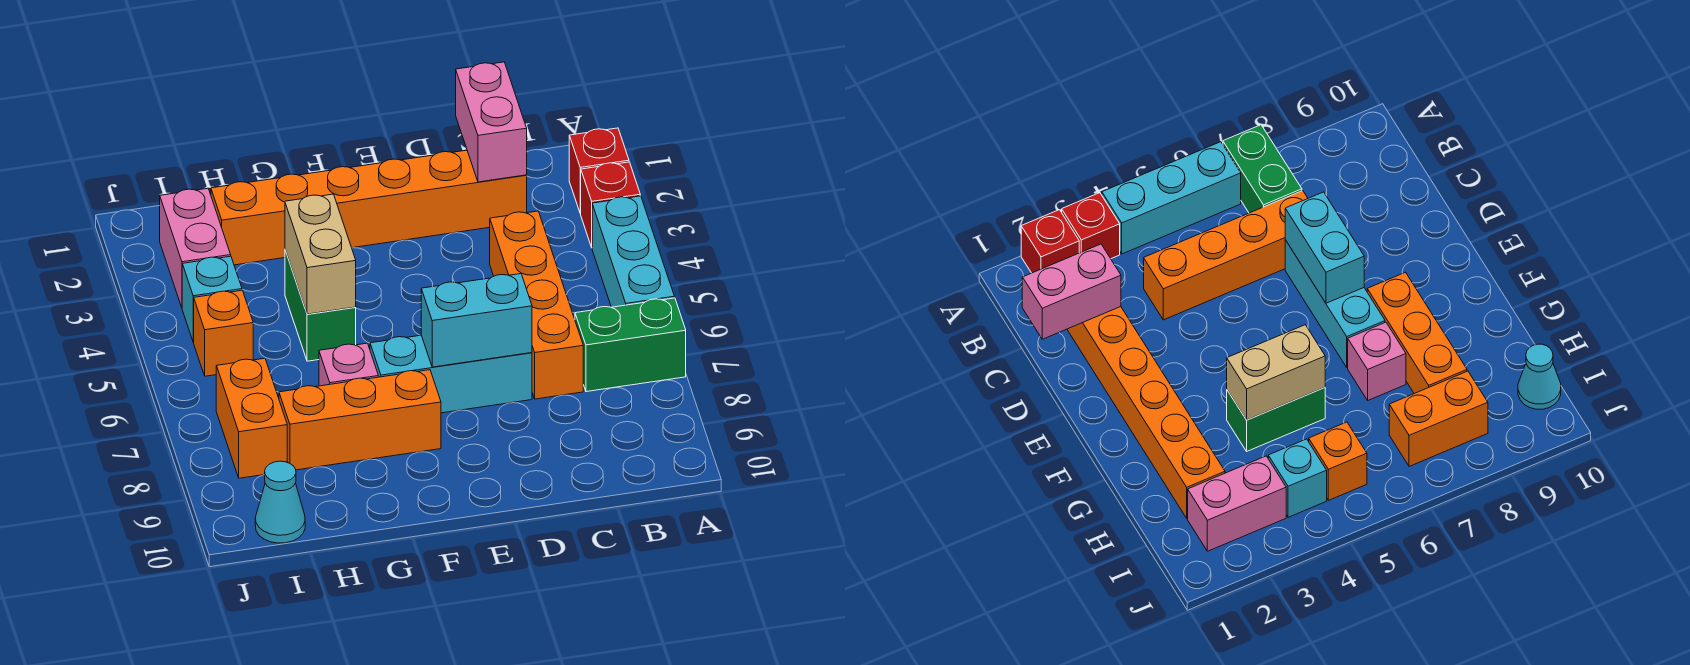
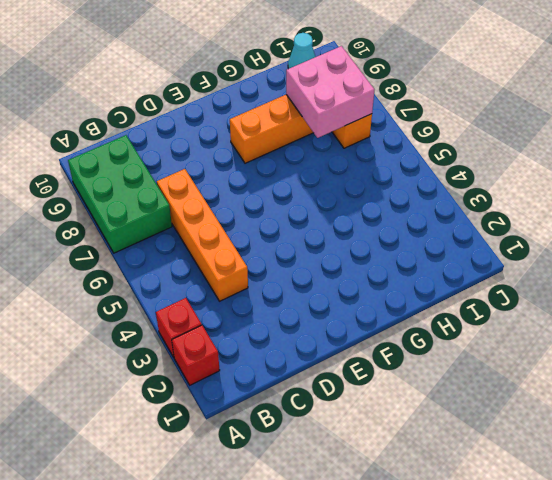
green 2x3 brick [68,135,172,253] -> green 1x2 brick [575,298,686,392]
pink 2x2 brick [286,46,374,138] -> none
none -> cyan 1x3 brick [592,196,674,307]
none -> orange 1x6 brick [211,150,527,265]
none -> cyan 1x3 brick [370,335,532,413]

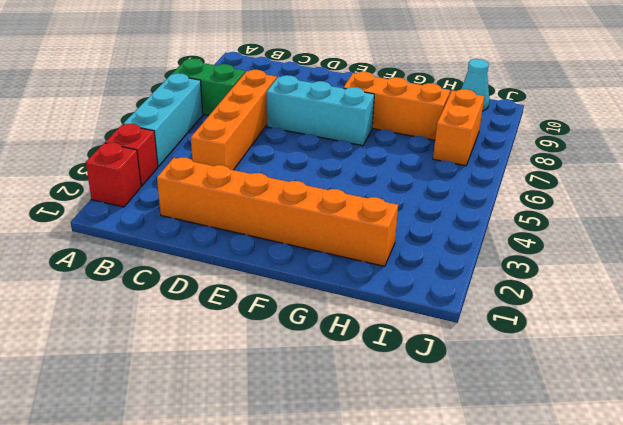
none -> green 1x2 brick [285,250,356,361]
none -> pink 1x1 brick [319,343,378,386]
none -> pink 1x2 brick [160,188,231,307]

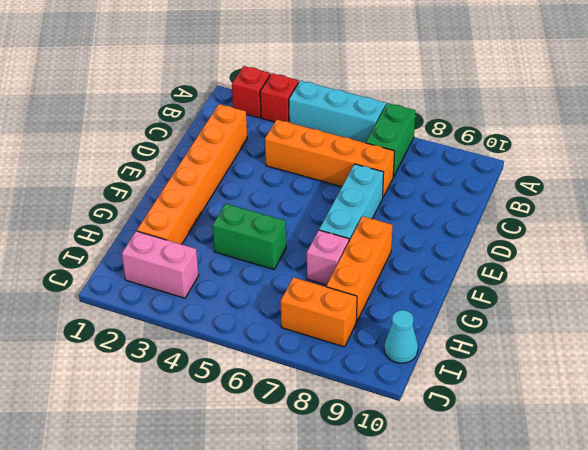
none -> cyan 1x1 brick [182,256,242,342]
none -> orange 1x1 brick [194,290,253,376]
none -> pink 1x2 brick [456,62,527,182]

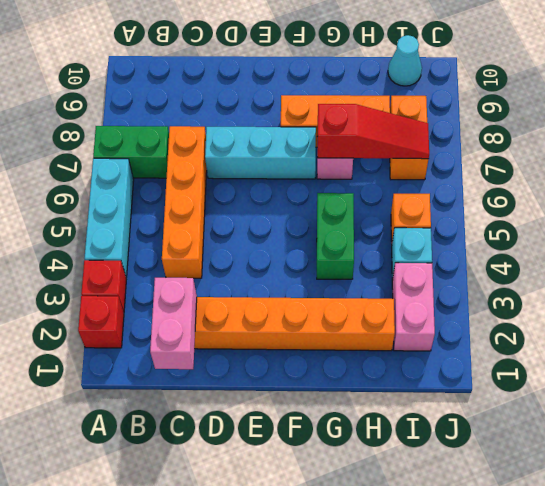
red 1x3 slope [317,104,429,159] -> none
none -> cyan 1x2 brick [421,274,532,367]
none -> tan 1x2 brick [285,194,356,314]

